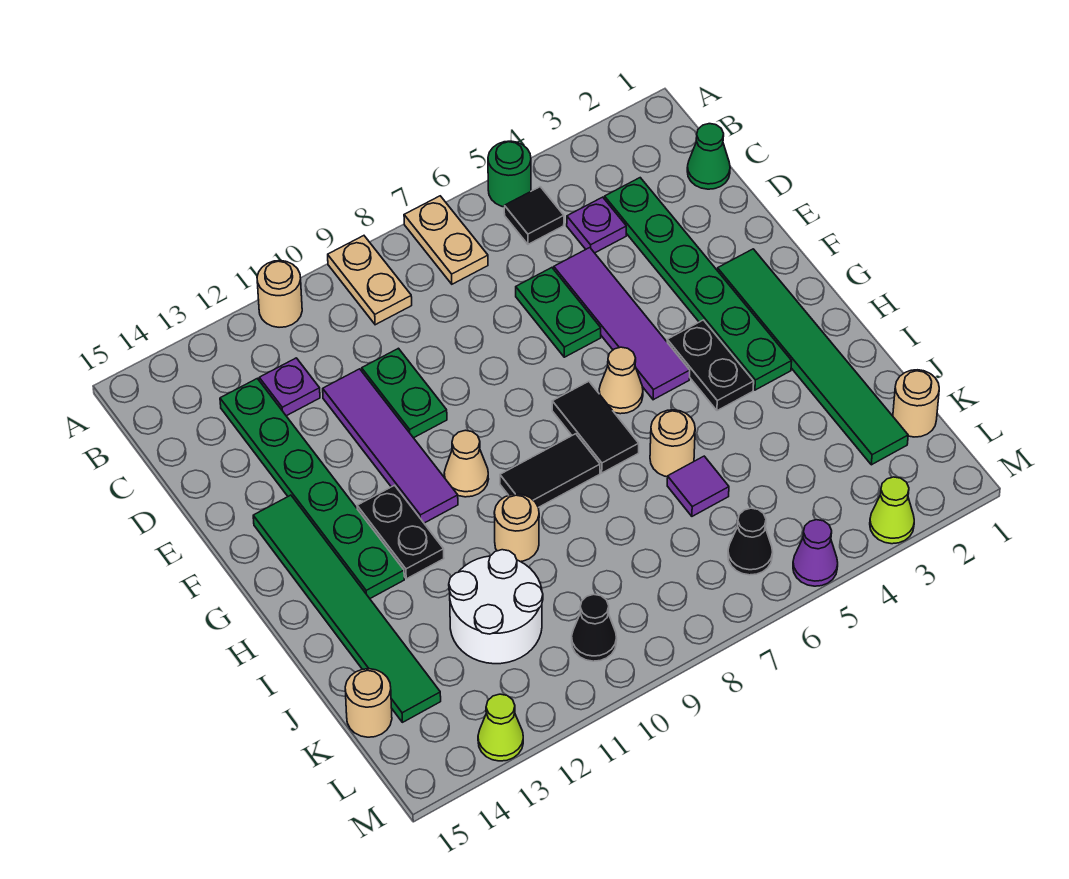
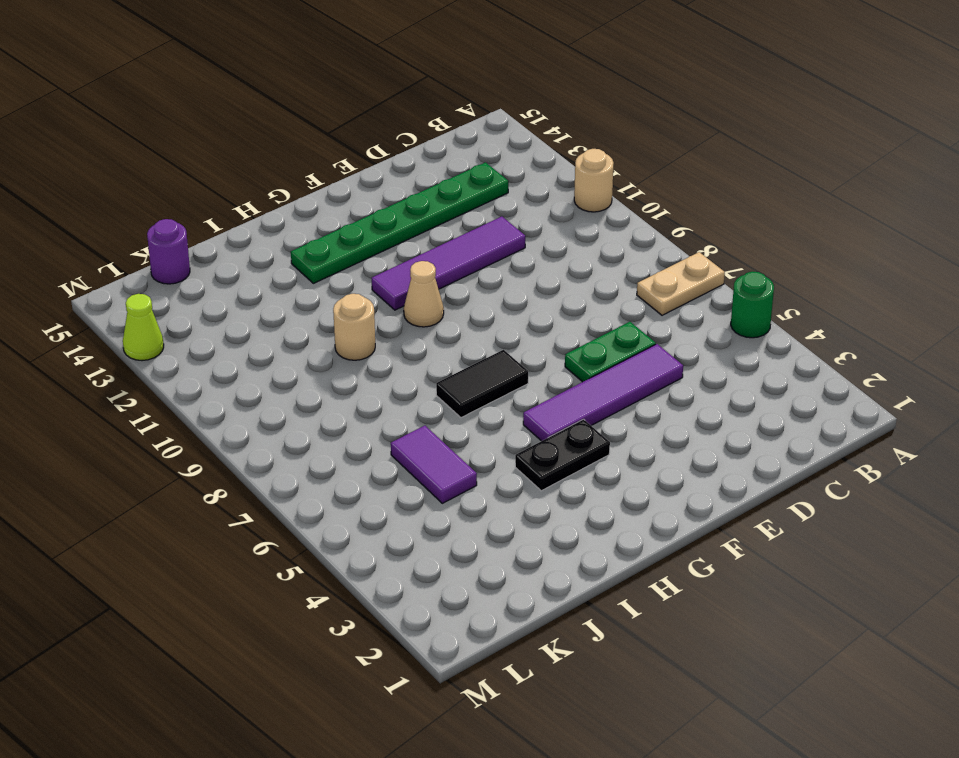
purple 1x2 tile [391,426,477,503] -> purple 1x1 tile [667,456,729,516]
purple 1x1 round brick [147,219,190,284] -> tan 1x1 round brick [345,669,392,737]
none -> tan 1x2 plate [328,236,412,325]
none -> black 1x1 tile [504,187,564,244]
none -> green 1x1 cone [687,124,730,189]
none -> green 1x6 plate [605,178,792,390]

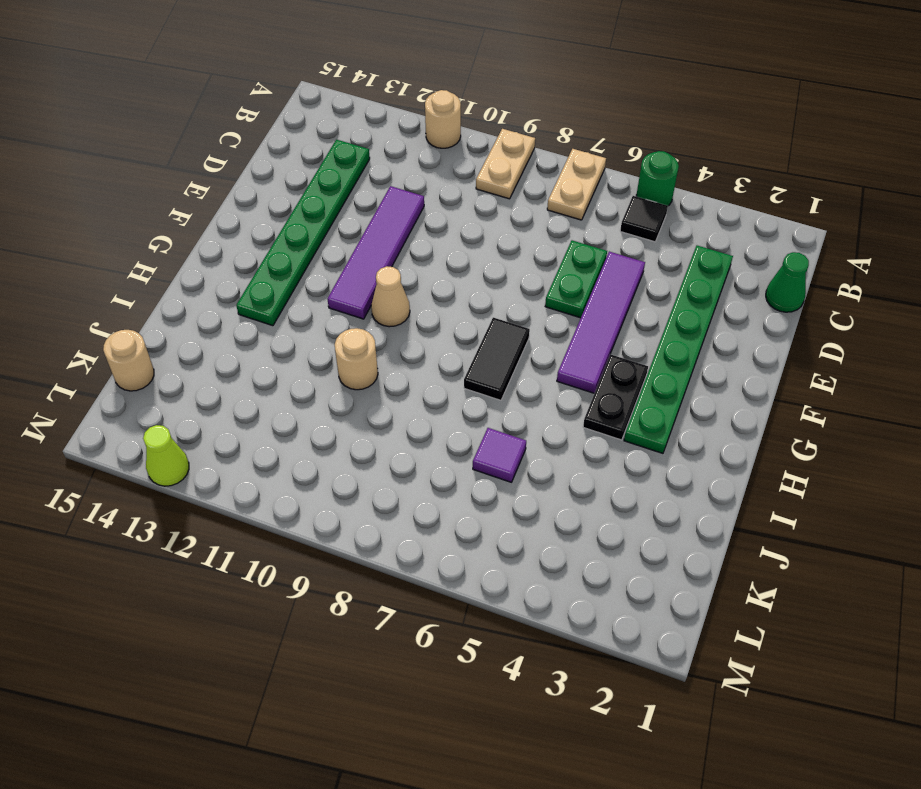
none -> purple 1x1 plate [567,197,626,253]
none -> purple 1x1 plate [259,358,320,416]
none -> green 1x2 plate [362,348,447,438]
none -> green 1x6 tile [717,249,908,465]

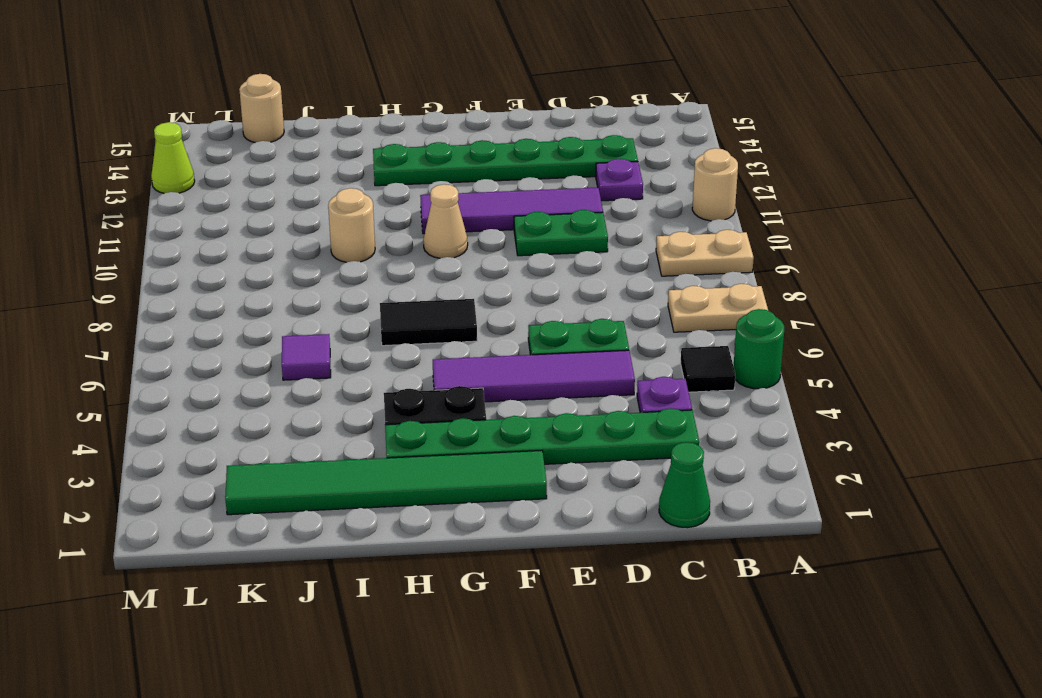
none -> green 1x6 tile [253,495,441,722]
none -> tan 1x1 cone [599,347,643,414]
none -> black 1x2 plate [357,485,444,579]
none -> black 1x2 tile [500,434,600,508]

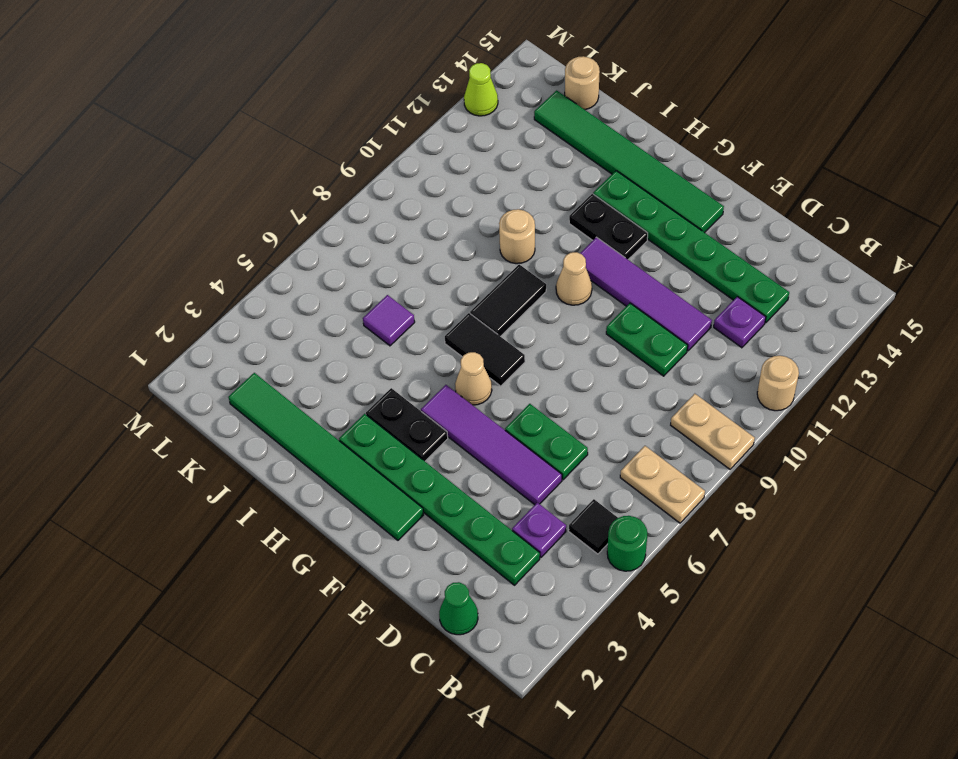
none -> tan 1x1 round brick [650,410,695,477]
none -> white 2x2 round brick [449,550,543,664]
none -> tan 1x1 round brick [893,370,939,437]
none -> black 1x1 cone [728,508,773,575]

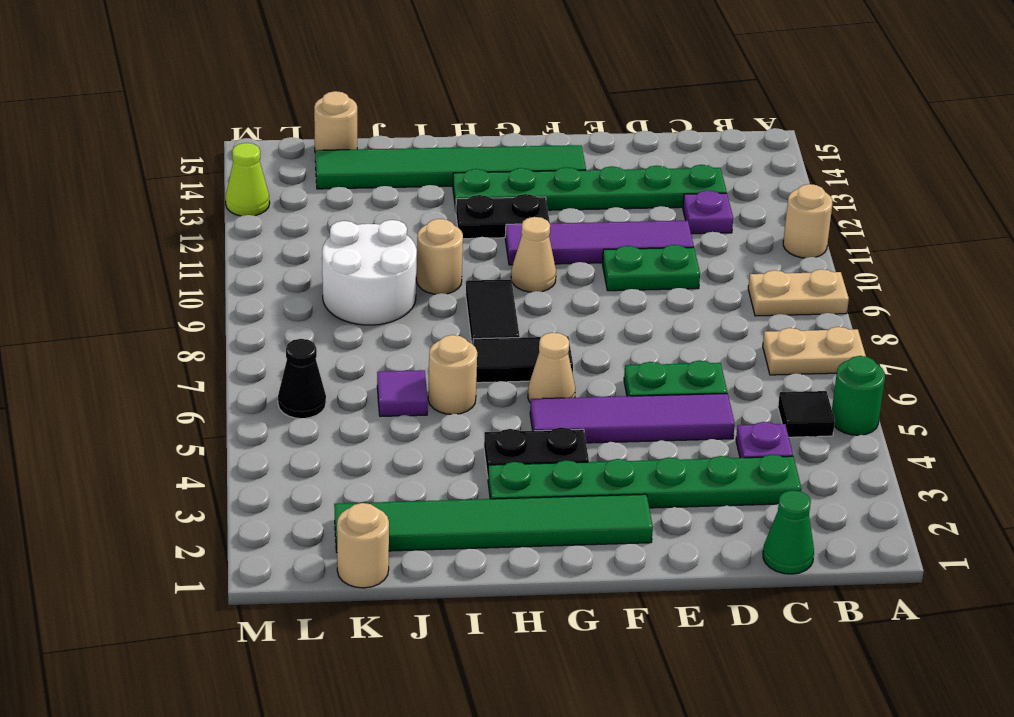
white 2x2 round brick [322,220,417,325] -> white 2x2 round brick moved to [449,550,543,664]
none -> black 1x1 cone [572,594,617,661]
none -> lime 1x1 cone [870,477,914,544]
none -> purple 1x1 cone [793,520,838,586]

